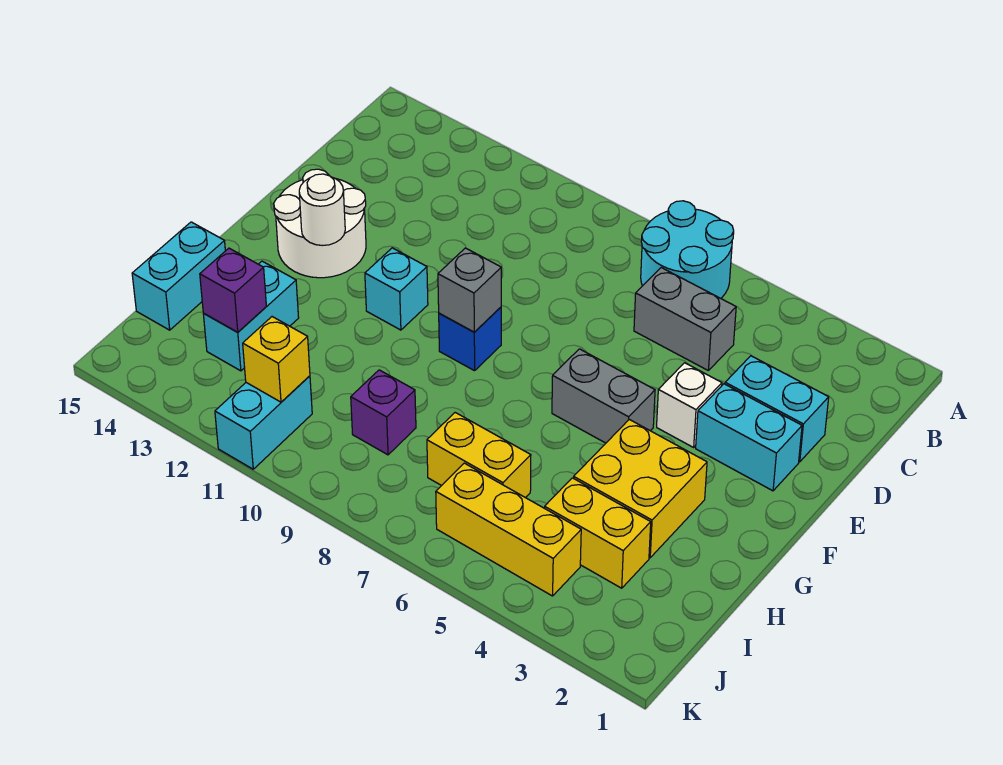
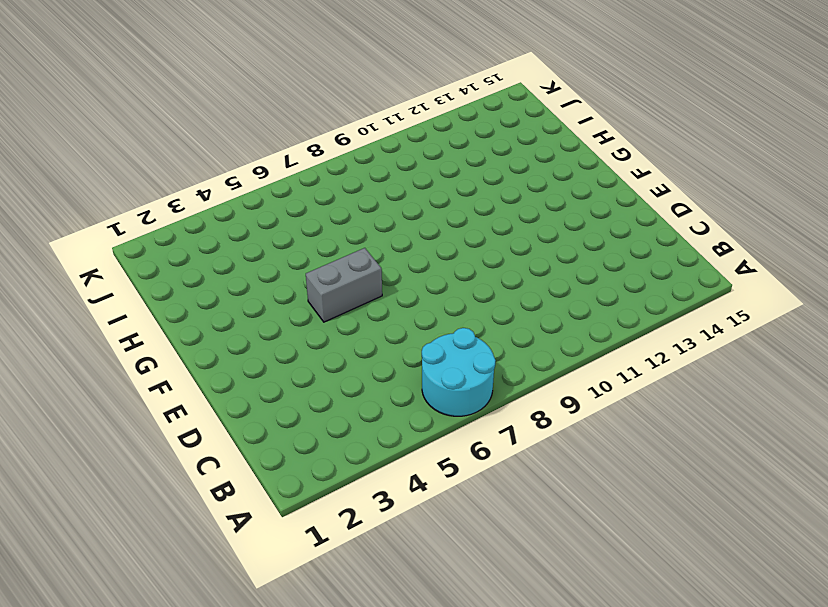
none -> grey 1x2 brick [634,268,736,370]
none -> cyan 1x2 brick [725,356,829,462]
none -> cyan 1x2 brick [696,384,802,491]

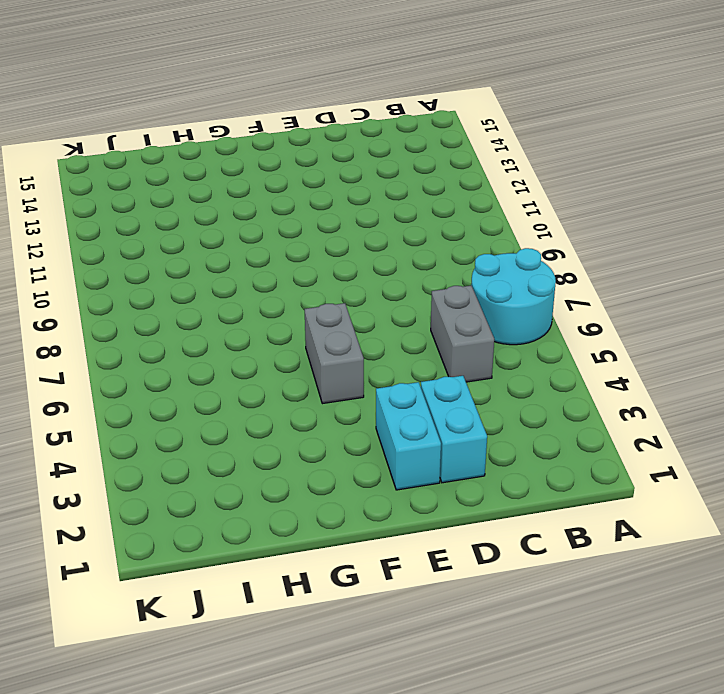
none -> white 1x1 brick [657,363,722,447]
none -> white 2x2 round brick [274,169,366,278]
none -> blue 1x1 brick [439,307,501,371]

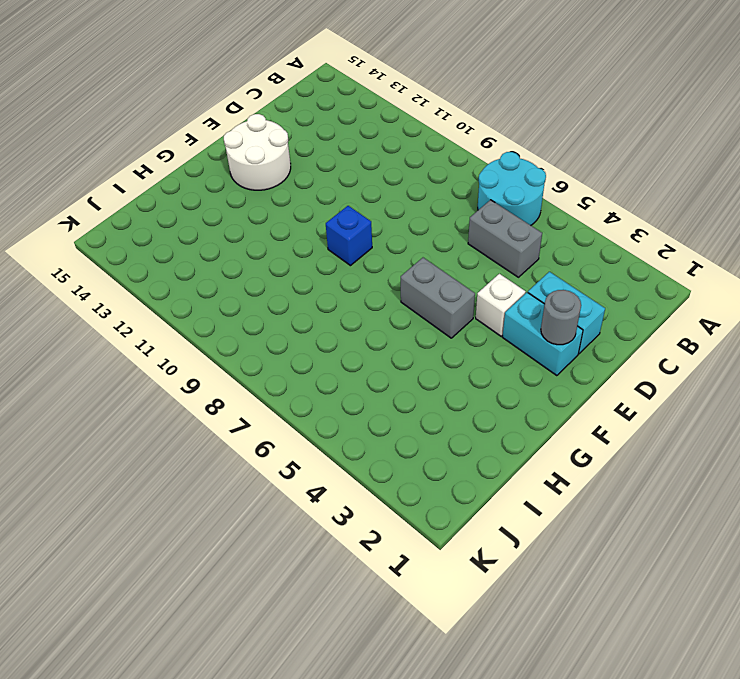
grey 1x1 round brick [541,290,581,345] -> none
none -> cyan 1x1 brick [365,248,428,330]
none -> yellow 2x2 brick [574,419,707,558]
none -> cyan 1x2 brick [203,261,299,371]

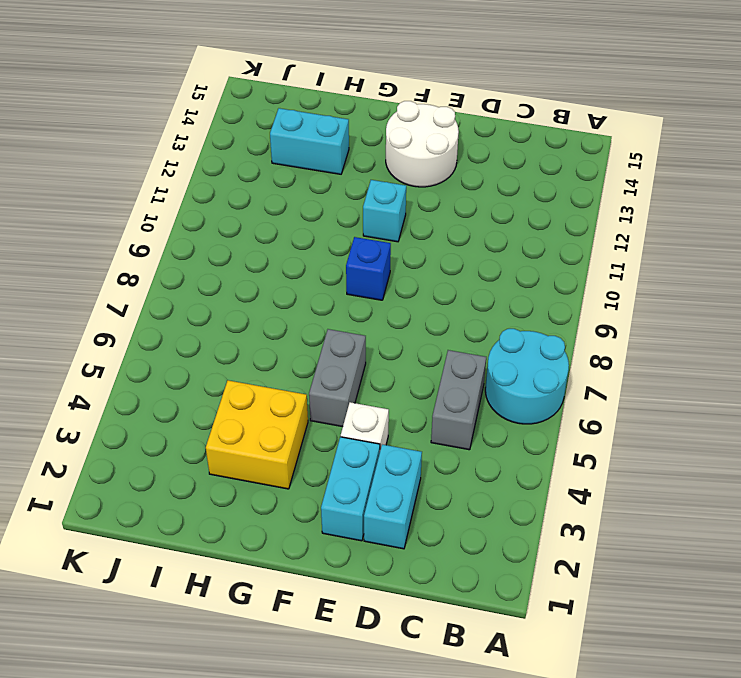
none -> cyan 1x2 brick [132,222,225,330]
none -> yellow 1x2 brick [544,478,651,588]
none -> yellow 1x2 brick [427,413,531,498]

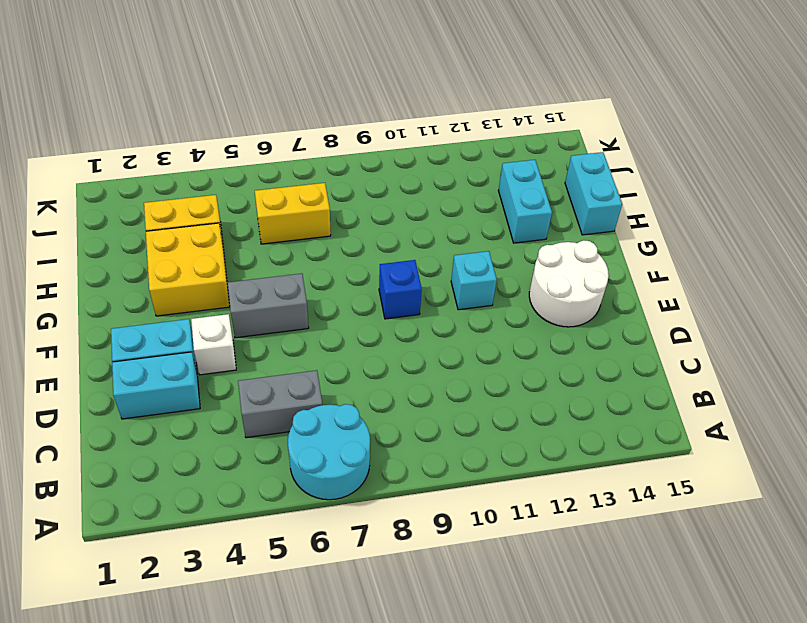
none -> purple 1x1 brick [351,370,416,455]
none -> yellow 1x3 brick [436,463,581,596]
none -> cyan 1x2 brick [215,376,312,469]

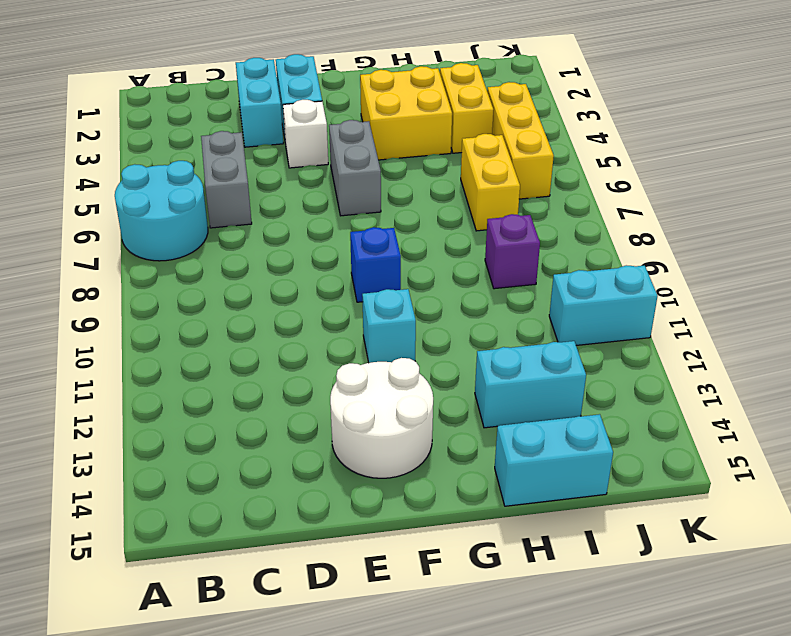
none -> grey 1x1 brick [438,248,501,332]
none -> white 1x1 round brick [299,174,345,246]
none -> purple 1x1 brick [200,248,266,332]

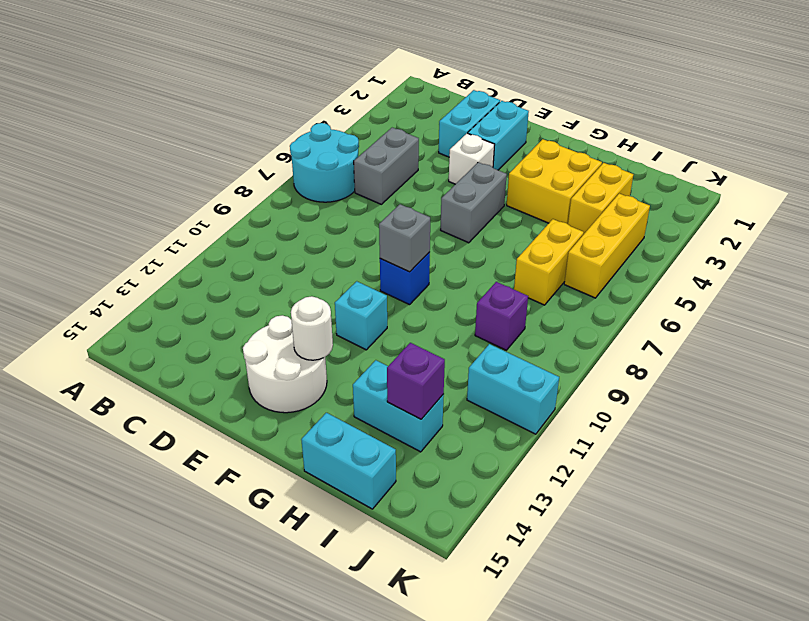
none -> yellow 1x1 brick [243,317,310,402]

